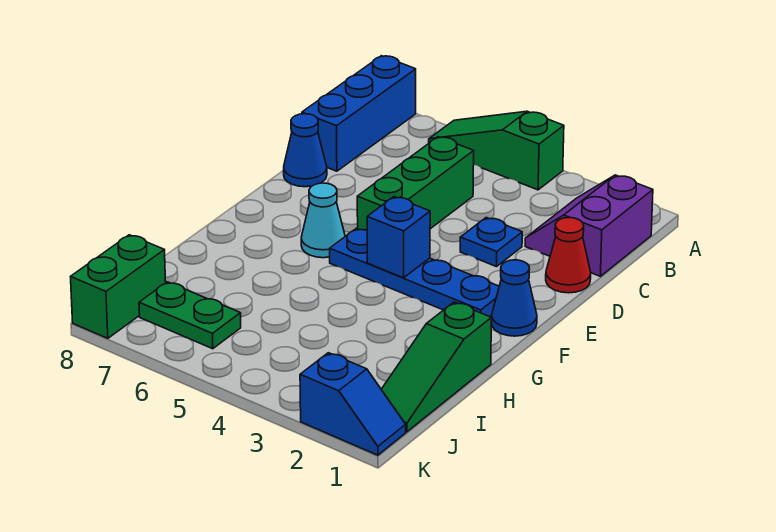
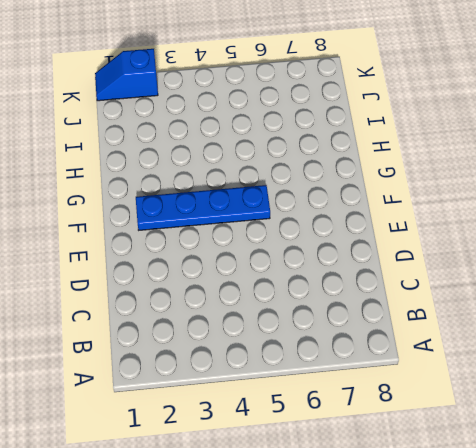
none -> green 1x3 slope [429,111,564,190]
none -> blue 1x3 brick [302,56,416,171]
none -> purple 2x2 slope [525,175,653,276]

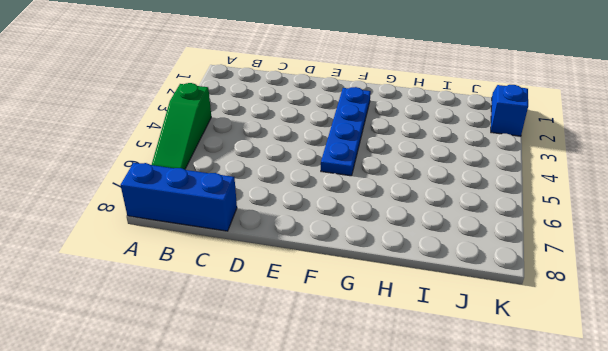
none -> purple 2x2 slope [525,175,653,276]
none -> green 1x3 brick [357,137,474,230]
none -> red 1x1 cone [546,218,591,293]

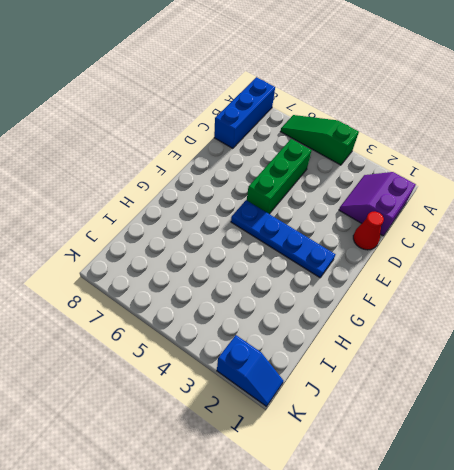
none -> blue 1x1 plate [460,218,522,267]
none -> blue 1x1 cone [284,114,327,187]
none -> blue 1x1 cone [491,260,537,336]

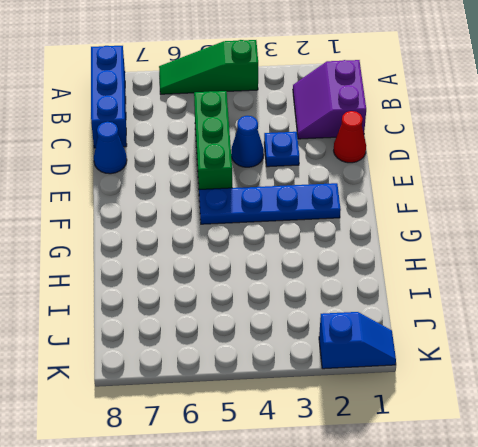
blue 1x1 cone [231,116,264,167] -> blue 1x1 cone moved to [491,260,537,336]
none -> cyan 1x1 cone [301,183,345,258]
none -> green 1x3 slope [381,302,492,432]
none -> green 1x2 plate [139,282,241,349]

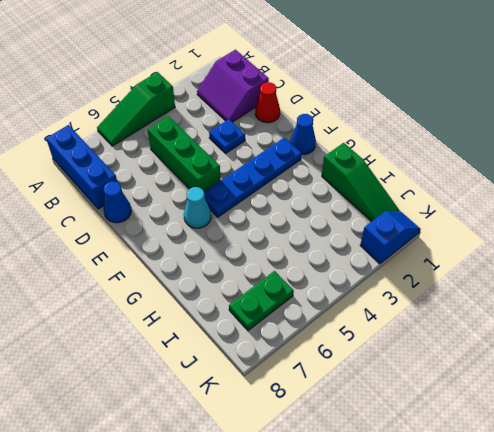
none -> green 1x2 brick [71,235,166,338]
none -> blue 1x1 brick [367,197,430,278]

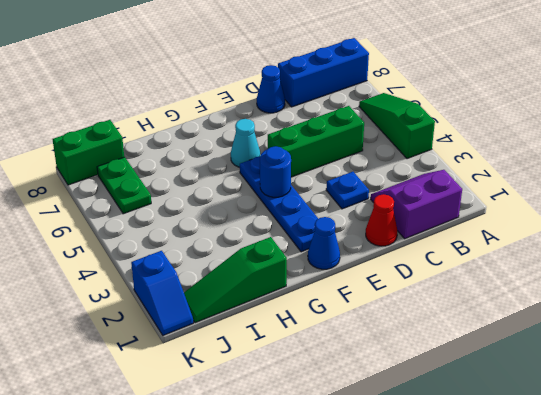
blue 1x1 round brick [260,146,291,197] -> blue 1x1 brick [367,197,430,278]

